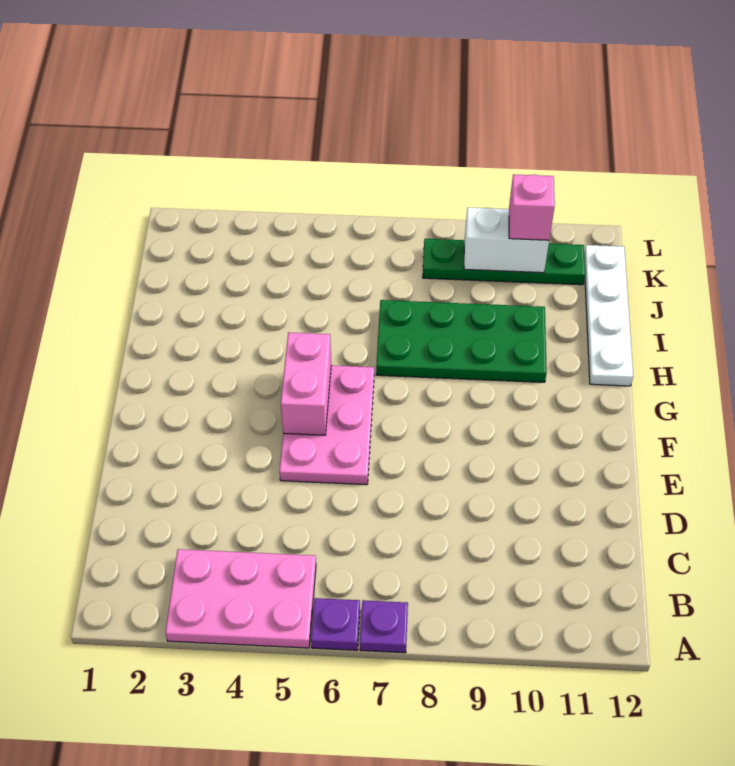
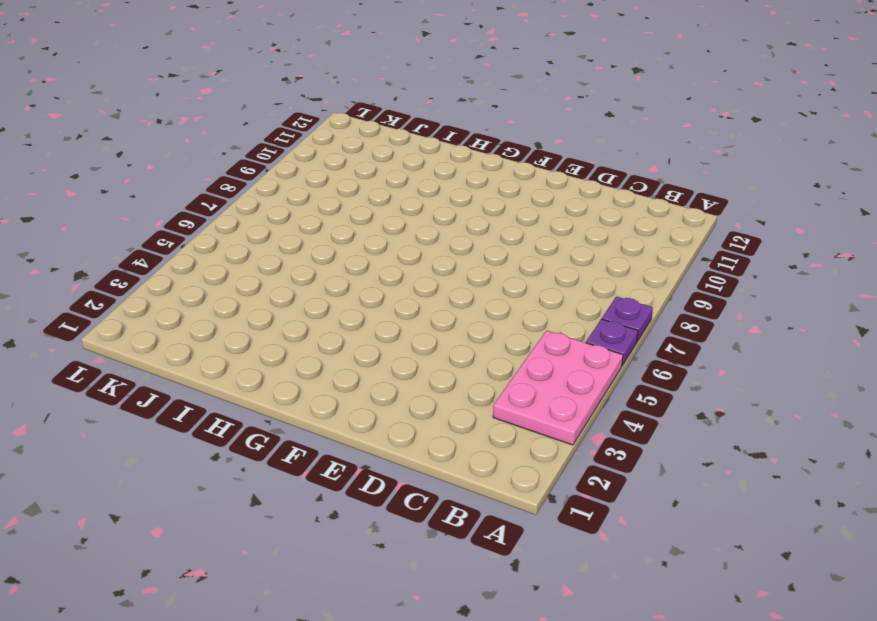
none -> pink 2x3 plate [279,365,374,485]
none -> green 2x4 plate [376,300,547,382]

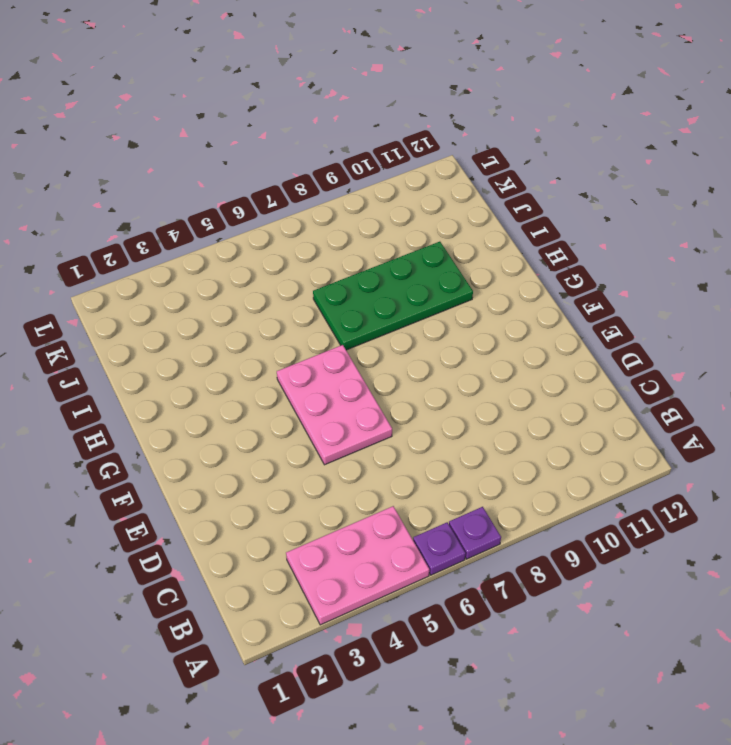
none -> white 1x4 plate [584,245,633,386]
none -> green 1x4 plate [423,239,585,285]

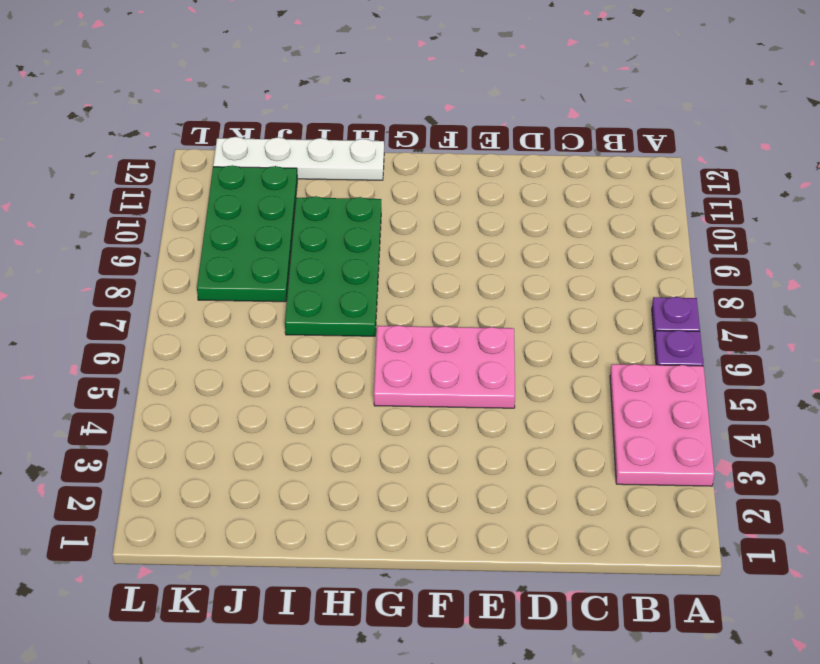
green 2x4 plate [197,165,297,302] -> green 1x4 plate [423,239,585,285]
none -> pink 1x2 brick [281,332,331,435]
none -> white 1x2 brick [464,208,549,273]

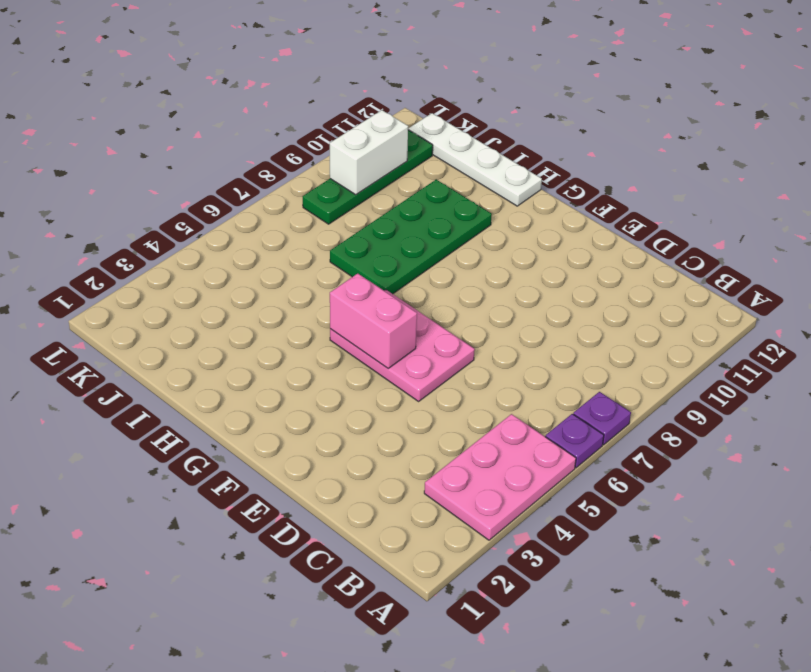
none -> pink 1x1 brick [509,174,555,240]

